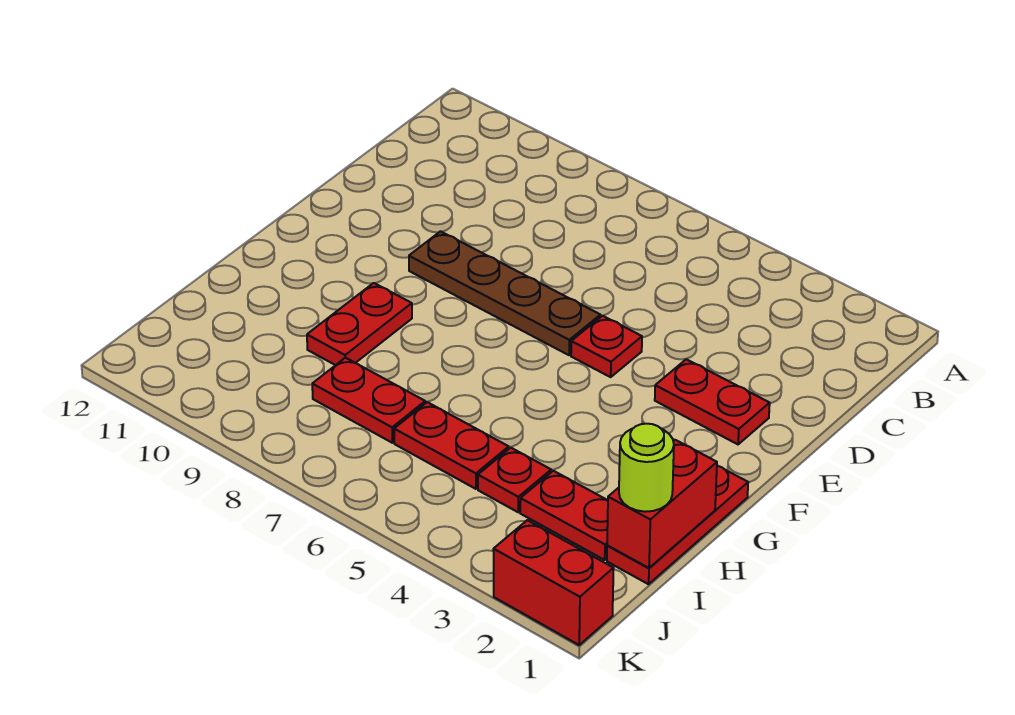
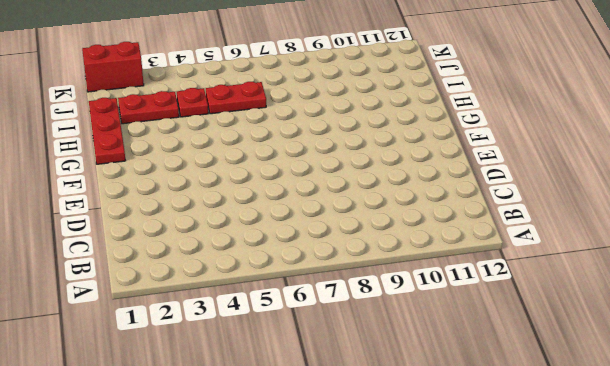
none -> red 1x2 plate [655,359,770,444]
none -> red 1x1 plate [571,316,642,377]
none -> brown 1x4 plate [409,231,601,355]

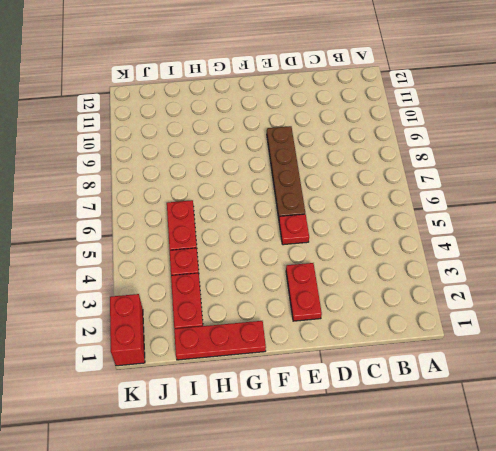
none -> red 1x2 plate [307,283,412,365]
none -> red 1x2 plate [312,358,425,443]
none -> red 1x2 brick [607,440,717,568]

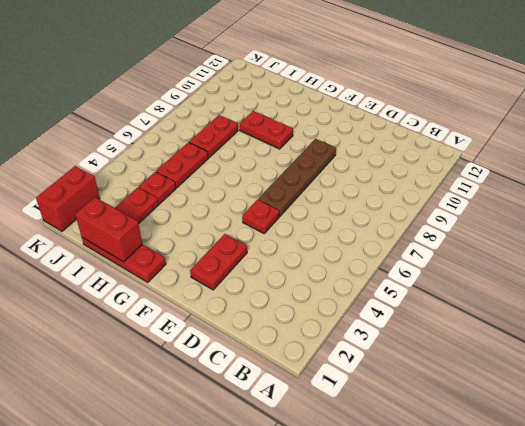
none -> lime 1x1 round brick [619,424,674,512]

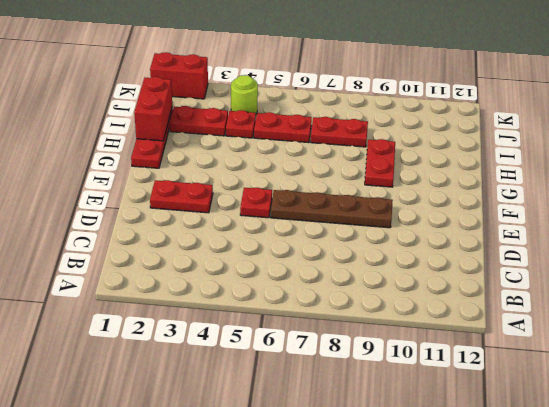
lime 1x1 round brick [231,75,258,114] -> lime 1x1 round brick moved to [619,424,674,512]

